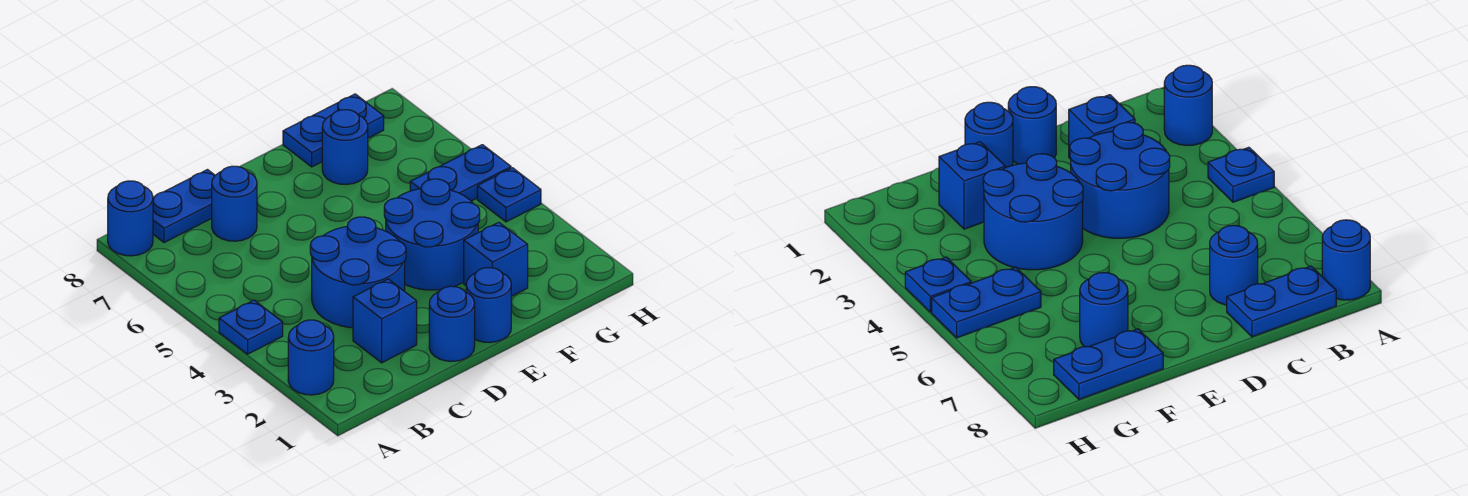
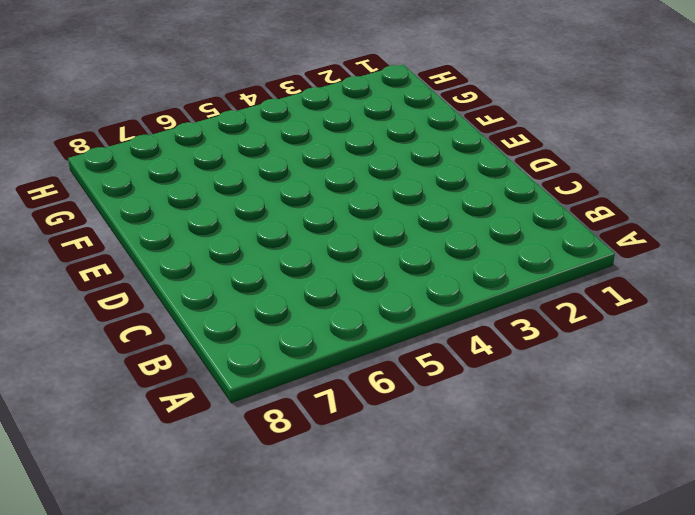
none -> blue 1x1 round brick [288,320,334,395]
none -> blue 1x1 plate [219,300,283,354]
none -> blue 1x1 round brick [108,181,153,256]

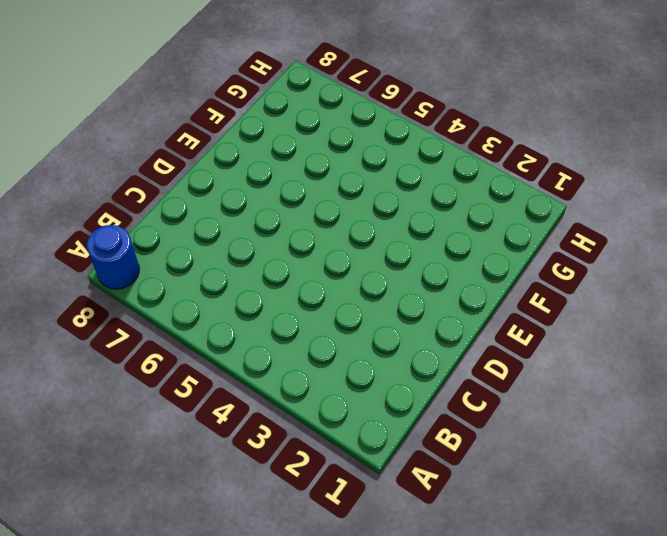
none -> blue 1x1 round brick [288,320,334,395]
none -> blue 1x1 plate [219,300,283,354]
none -> blue 1x2 plate [153,170,215,243]

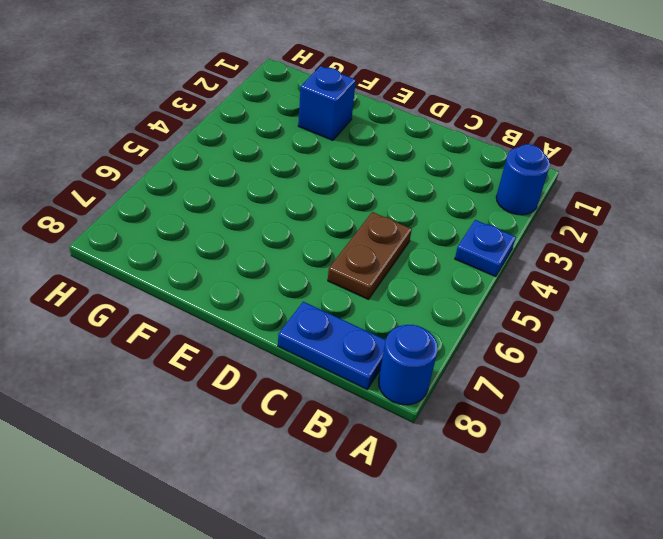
brown 1x2 plate [328,212,412,299] -> none
none -> blue 1x1 brick [353,279,417,363]
none -> blue 2x2 round brick [310,217,406,328]
none -> blue 1x1 round brick [212,166,257,241]

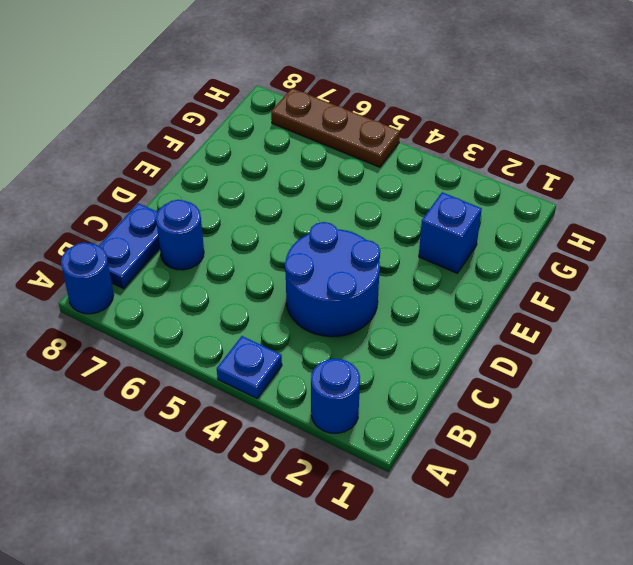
brown 1x3 plate [271,88,400,167] -> blue 1x2 plate [410,145,511,201]
none -> blue 1x1 brick [353,279,417,363]
none -> blue 1x1 round brick [429,286,475,361]
none -> blue 1x1 round brick [466,268,511,343]

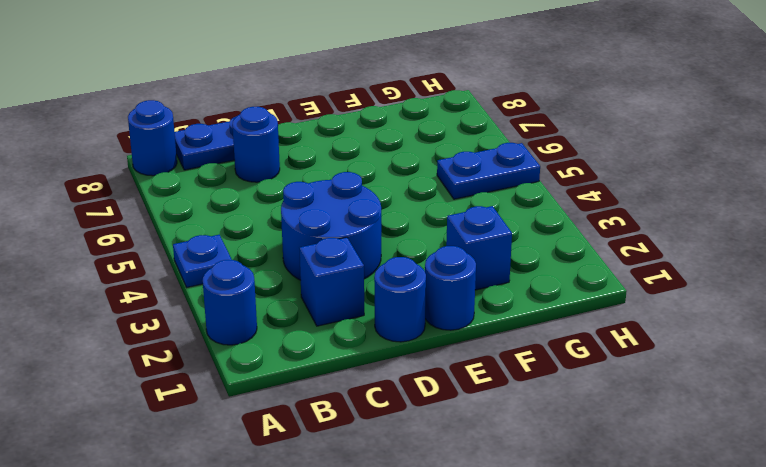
none -> blue 2x2 round brick [384,179,480,290]
none -> blue 1x1 round brick [322,110,368,185]
none -> blue 1x2 plate [283,94,384,167]

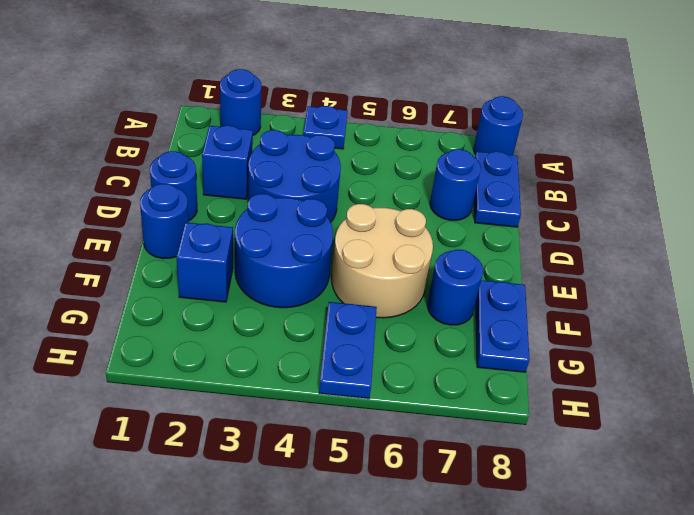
tan 2x2 round brick [332,204,433,318] -> none
none -> blue 1x1 plate [477,168,541,222]

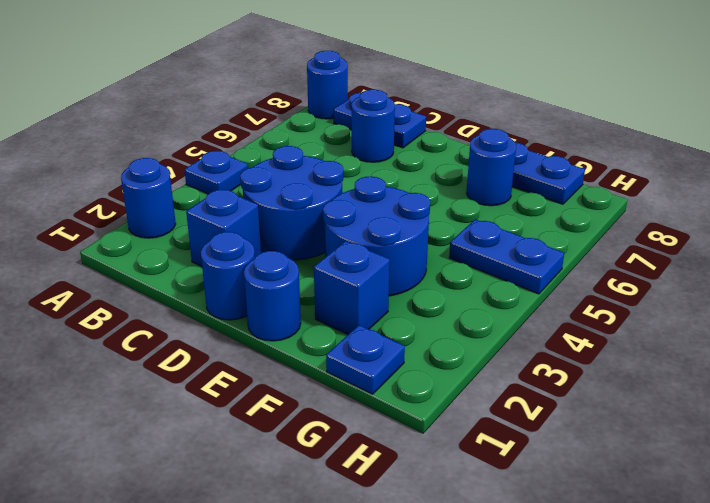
blue 1x1 plate [326,325,405,394] -> blue 1x1 plate moved to [477,168,541,222]

